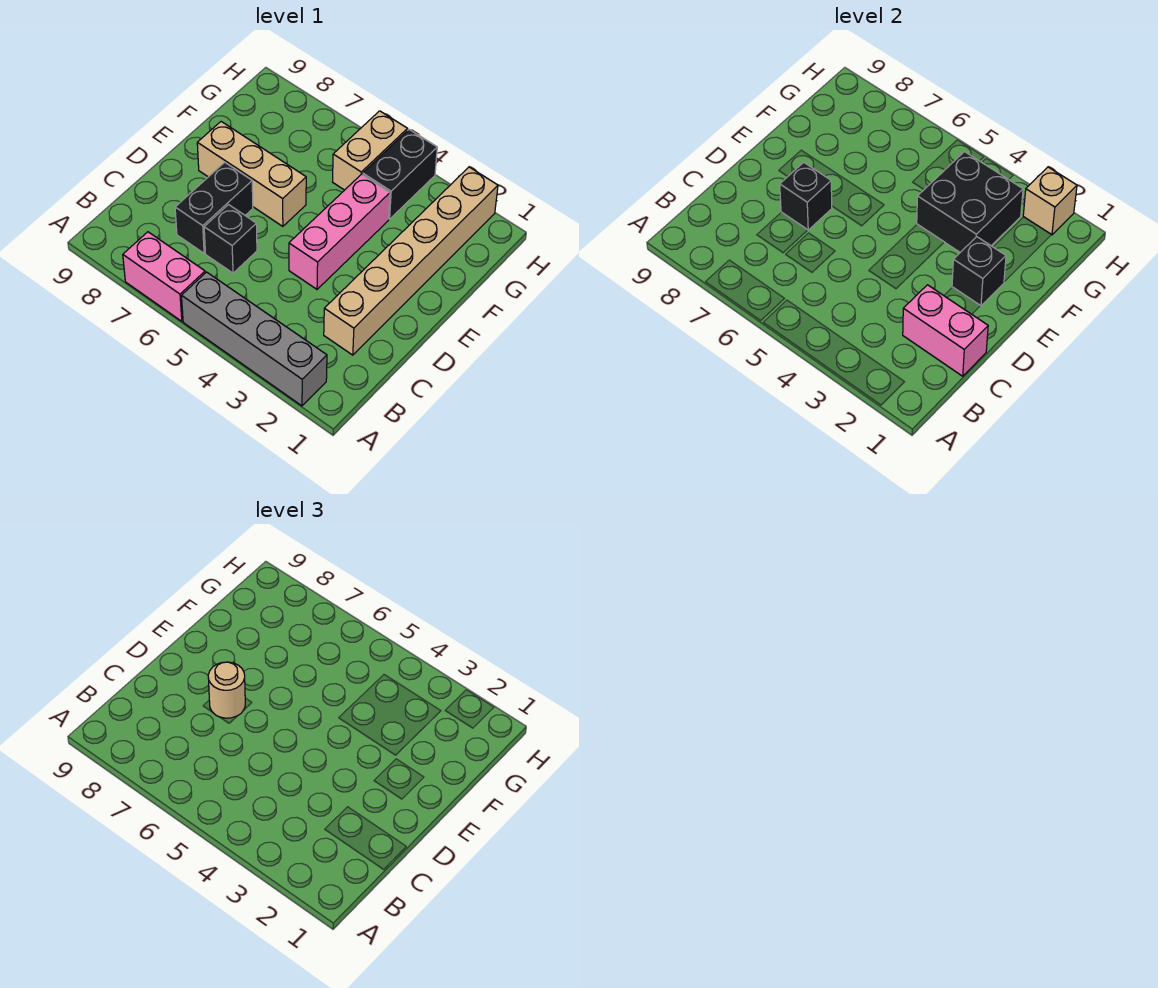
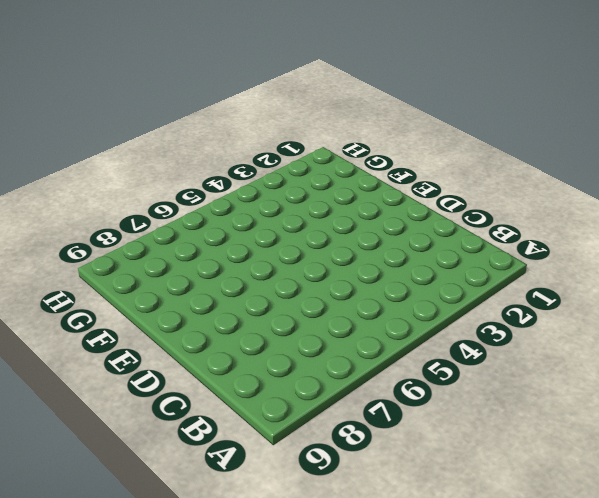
none -> grey 1x4 brick [182,272,327,406]
none -> pink 1x2 brick [123,232,205,321]
none -> tan 1x6 brick [324,167,498,355]

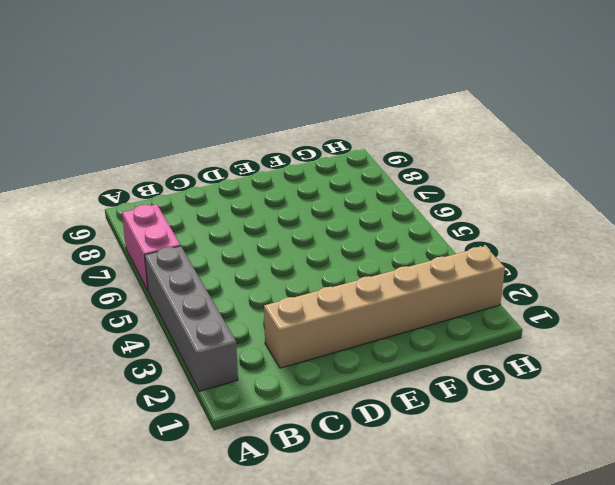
none -> black 1x1 brick [204,205,257,273]
none -> black 1x2 brick [175,162,253,253]
none -> pink 1x3 brick [289,174,390,289]

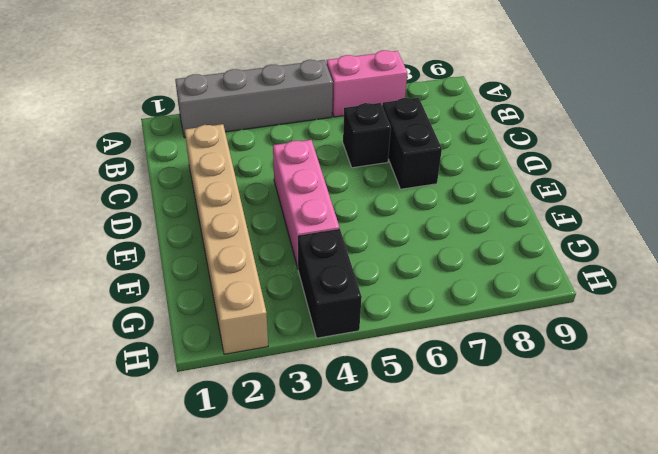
none -> tan 1x3 brick [197,122,306,226]
none -> tan 1x2 brick [333,111,408,190]
none -> pink 1x2 brick [903,285,988,376]

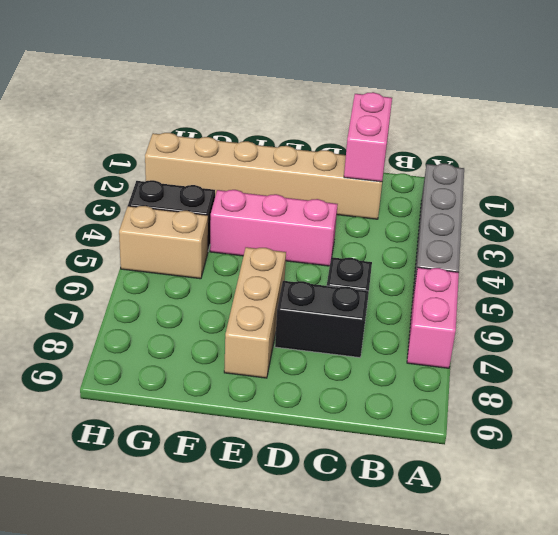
none -> black 1x1 brick [780,162,832,230]
none -> black 1x1 brick [952,237,1006,306]
none -> black 2x2 brick [917,152,1023,252]

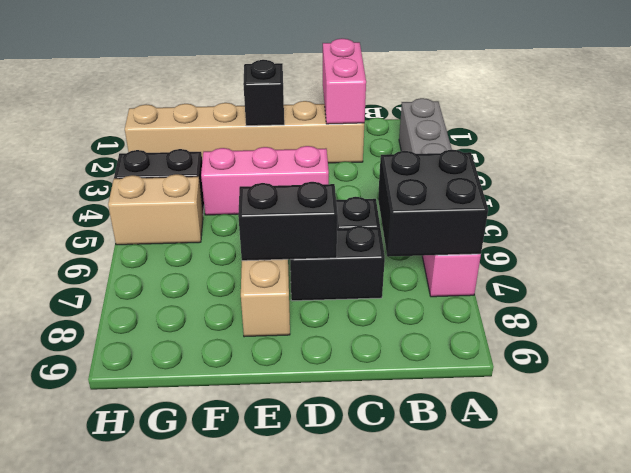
black 2x2 brick [378,150,488,257] -> black 2x2 brick moved to [917,152,1023,252]
black 1x2 brick [238,182,337,261] -> black 1x1 brick [780,162,832,230]
none -> tan 1x1 brick [1023,167,1077,235]
none -> tan 1x1 round brick [208,662,245,718]

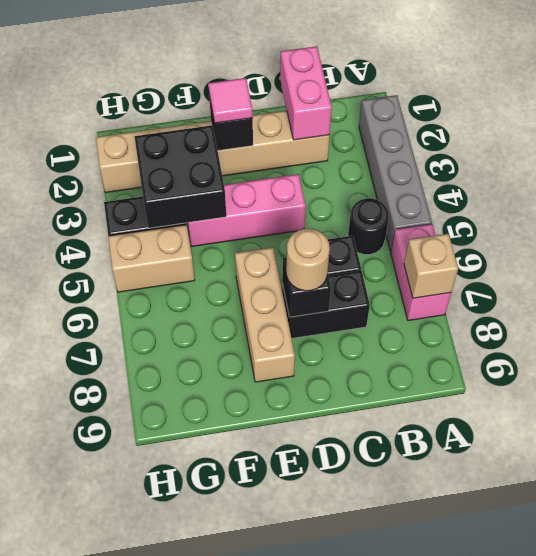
tan 1x1 brick [404,234,458,298] -> tan 1x1 brick moved to [1023,167,1077,235]
black 1x1 round brick [348,198,389,255] -> none
pink 1x1 tile [208,78,253,123] -> none

